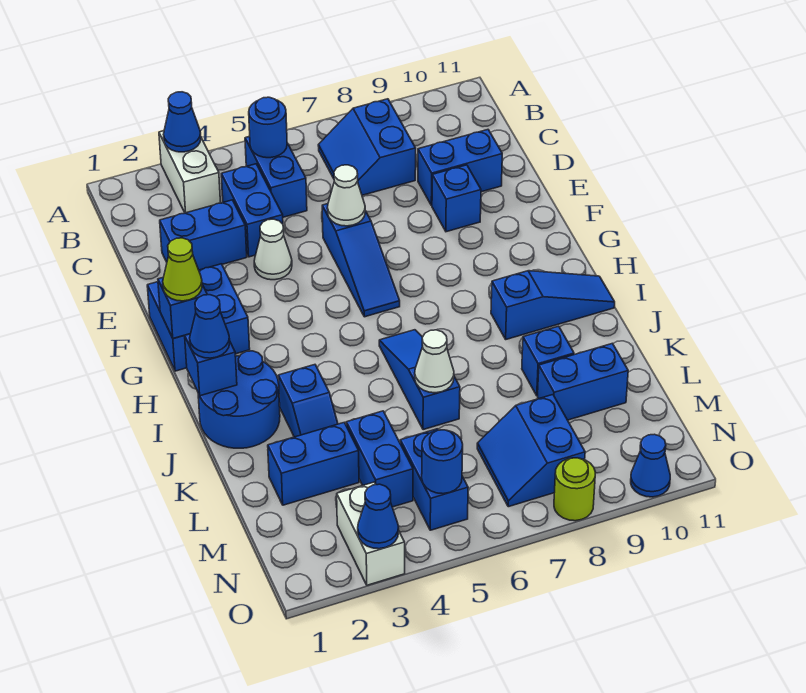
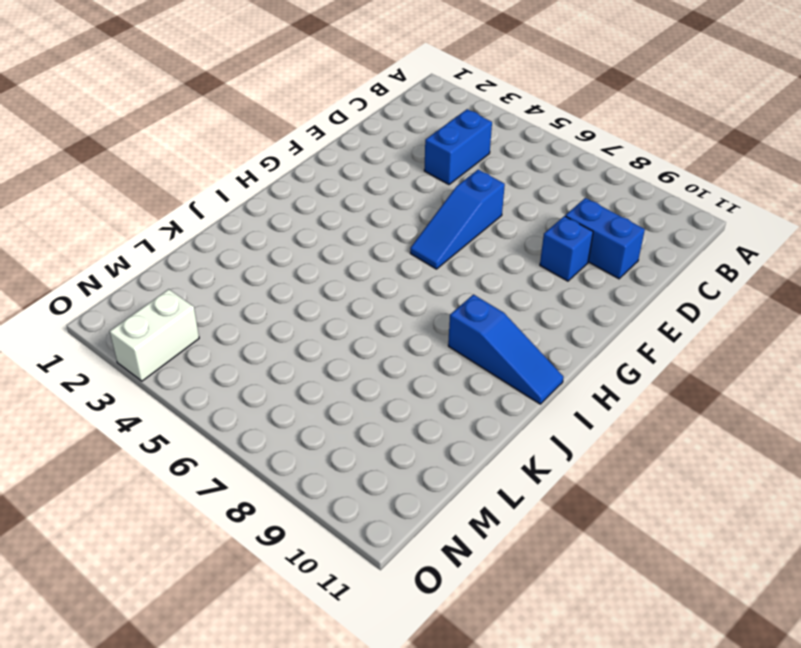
none -> white 1x2 brick [159,131,221,213]
none -> blue 1x2 brick [245,136,307,217]
none -> blue 2x2 slope [318,99,416,195]
none -> blue 1x2 brick [160,200,247,270]

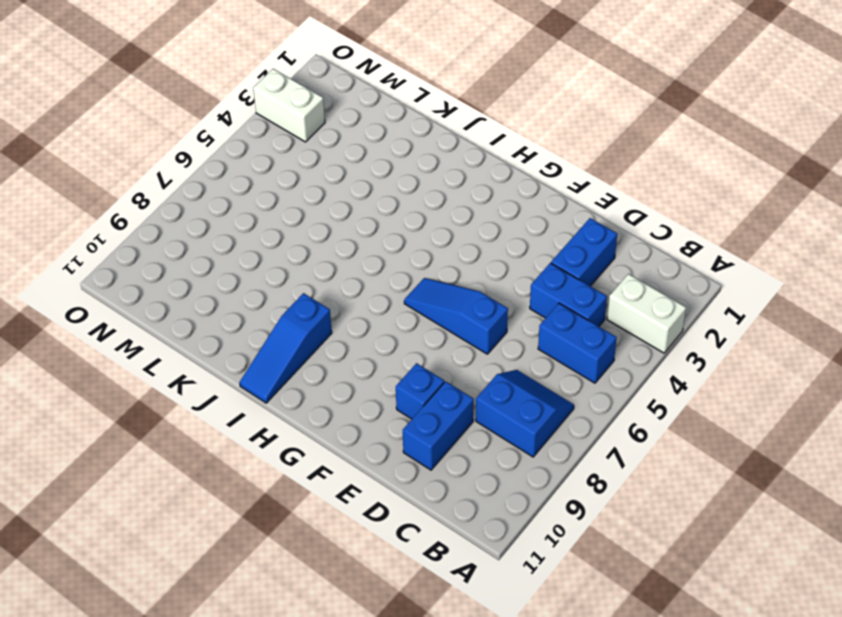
none -> white 1x1 cone [254,219,292,280]
none -> blue 2x2 brick [147,264,250,371]
none -> blue 2x2 round brick [198,351,280,448]
none -> blue 1x3 slope [379,330,460,430]

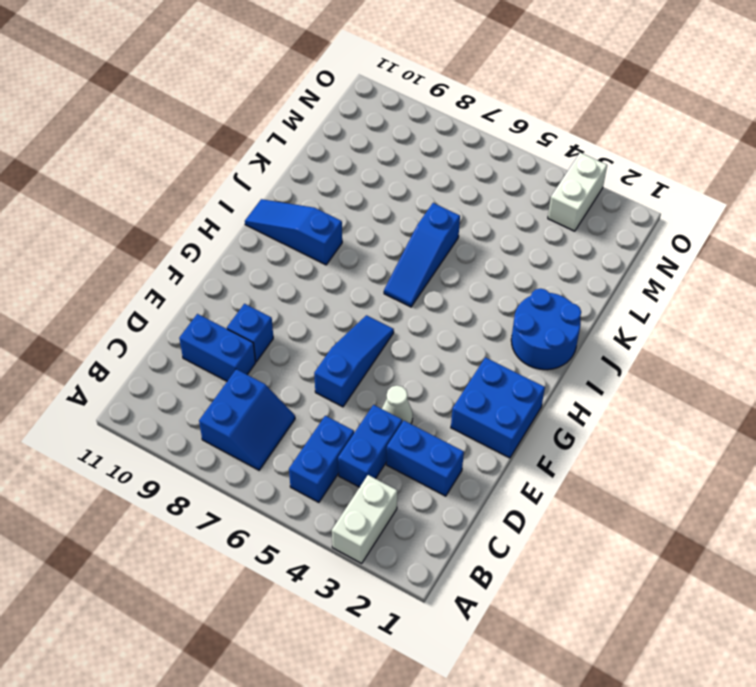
none -> blue 1x2 slope [278,365,338,437]
none -> blue 1x1 brick [522,326,574,396]
none -> blue 1x2 brick [268,423,359,505]
none -> blue 1x2 brick [346,411,413,507]

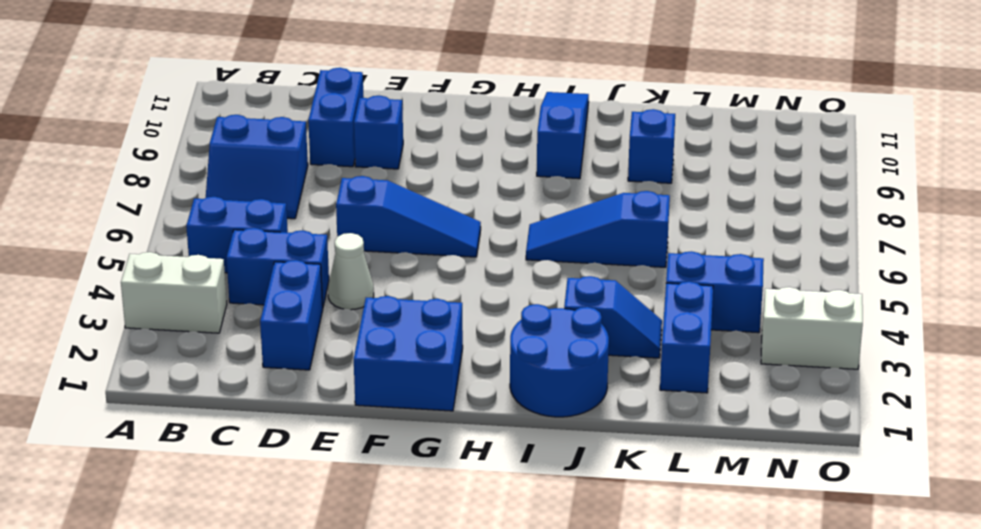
none -> blue 1x2 brick [538,343,628,420]
none -> blue 1x2 brick [400,429,468,530]
none -> blue 2x2 slope [477,395,585,507]
none -> lime 1x1 round brick [554,458,595,521]

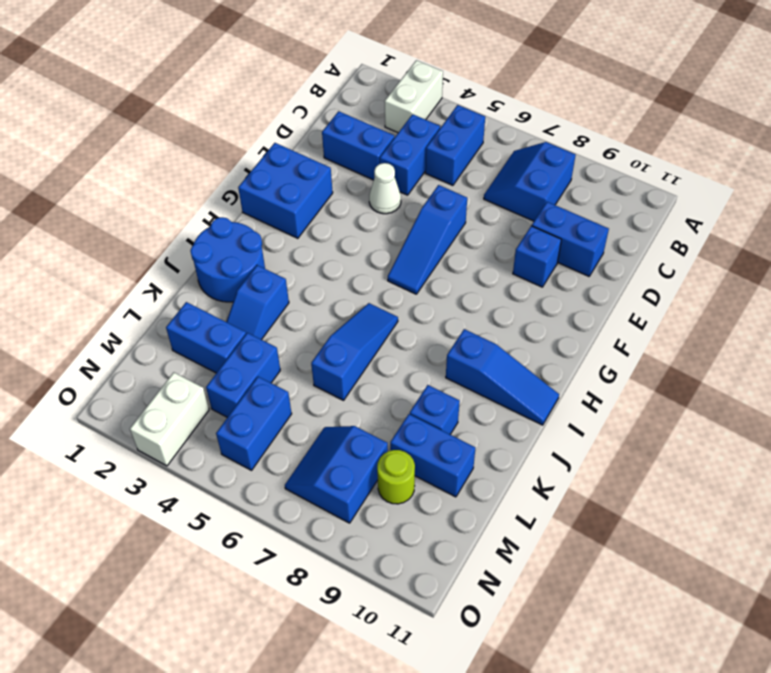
lime 1x1 round brick [377,450,415,504] -> lime 1x1 round brick moved to [554,458,595,521]
none -> blue 1x1 cone [631,434,670,497]
none -> blue 1x1 cone [164,92,201,152]
none -> blue 1x1 round brick [249,97,287,158]
none -> white 1x1 cone [328,165,365,226]

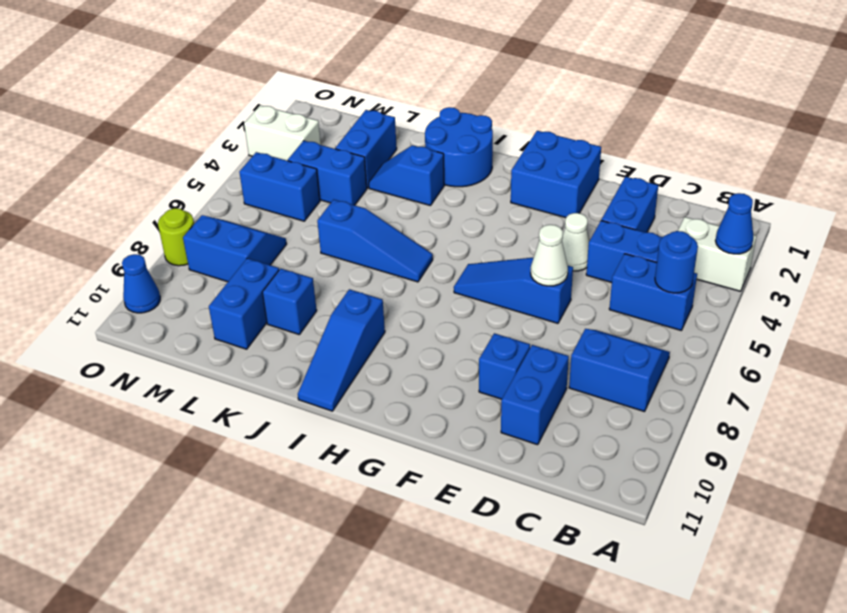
none -> blue 1x1 brick [158,278,207,339]
none -> blue 1x1 brick [185,334,237,396]
none -> white 1x1 cone [415,330,454,393]
none -> blue 1x1 round brick [422,430,463,494]

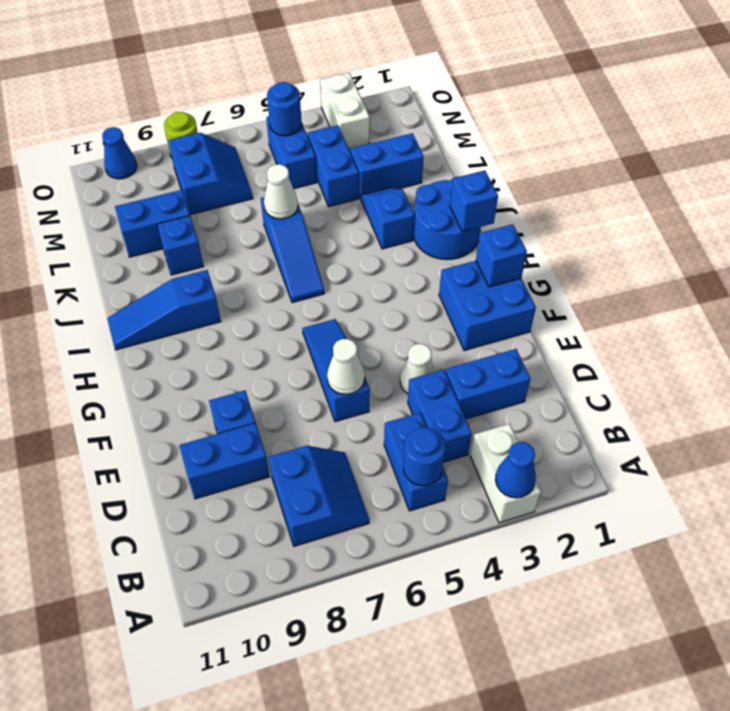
none -> blue 1x1 cone [358,484,399,549]
none -> lime 1x1 cone [163,238,202,301]
none -> blue 1x1 cone [190,295,230,358]

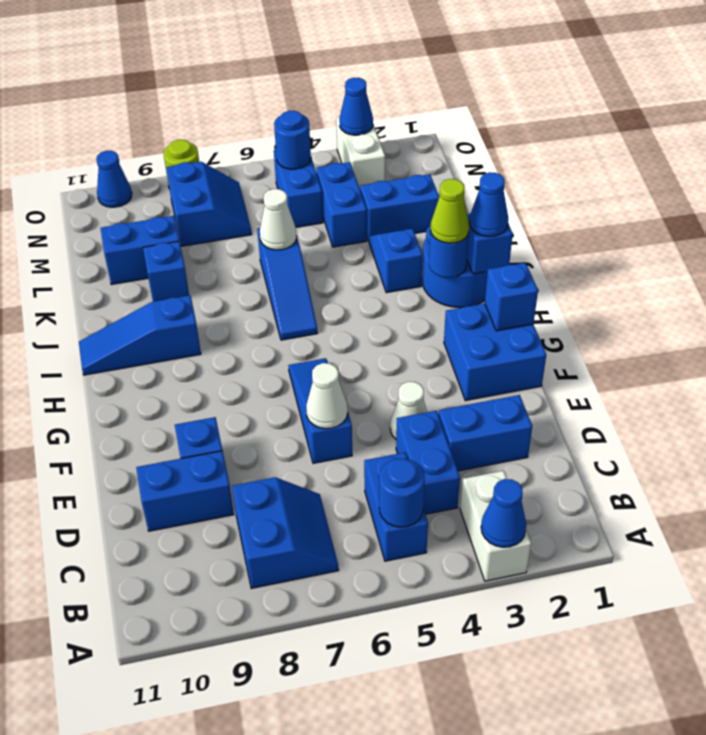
blue 1x1 round brick [429,230,469,278] -> none
lime 1x1 cone [431,179,469,243] -> lime 1x1 cone moved to [163,238,202,301]

